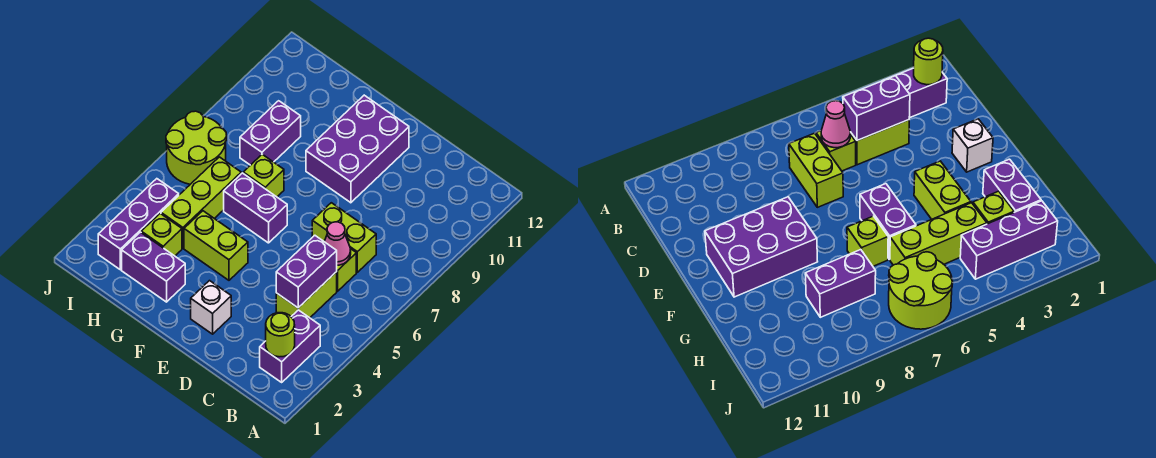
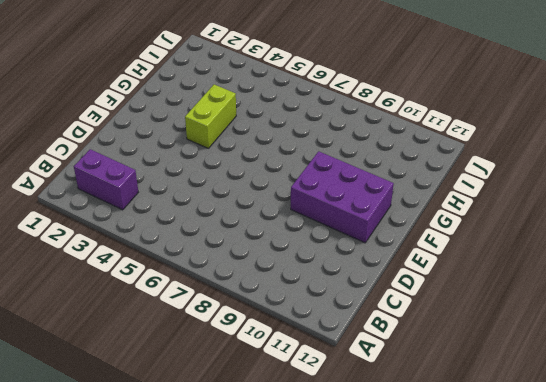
none -> lime 1x2 brick [276,272,337,318]
none -> lime 1x1 brick [337,249,356,291]
none -> lime 1x2 brick [312,203,376,272]

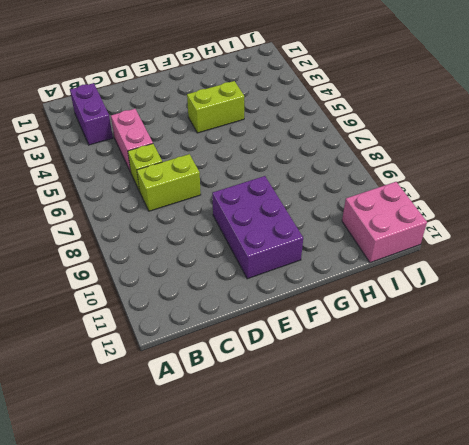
pink 1x2 brick [111,109,153,172] -> lime 1x2 brick [276,272,337,318]
pink 2x2 brick [342,182,427,263] -> none
none -> white 1x1 brick [191,281,231,334]
none -> purple 1x2 brick [224,173,287,243]
none -> purple 1x2 brick [122,232,185,302]

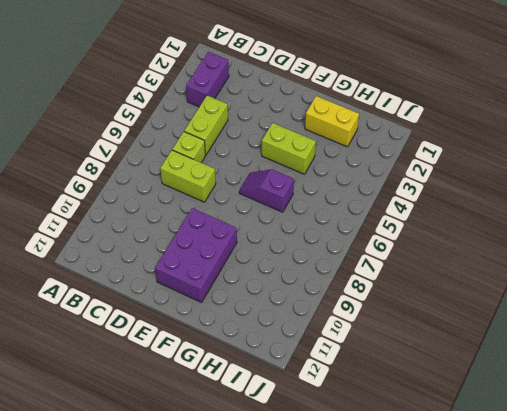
purple 1x2 slope [239,169,294,212] -> purple 1x2 brick [224,173,287,243]
yellow 1x2 brick [305,96,359,147] -> purple 1x2 brick [122,232,185,302]
none -> white 1x1 brick [191,281,231,334]
none -> lime 1x1 brick [243,154,284,197]
none -> lime 1x1 brick [141,214,182,256]

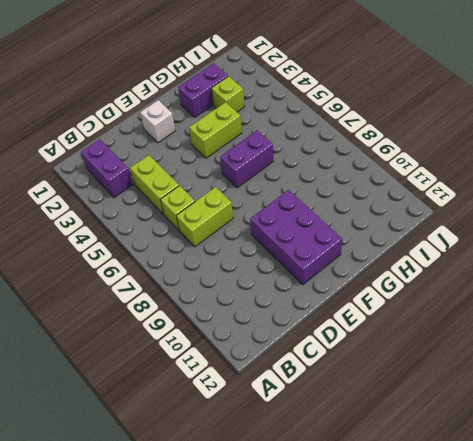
none -> lime 1x1 brick [243,154,284,197]
none -> lime 1x3 brick [161,157,241,248]
none -> purple 1x2 brick [240,101,301,165]

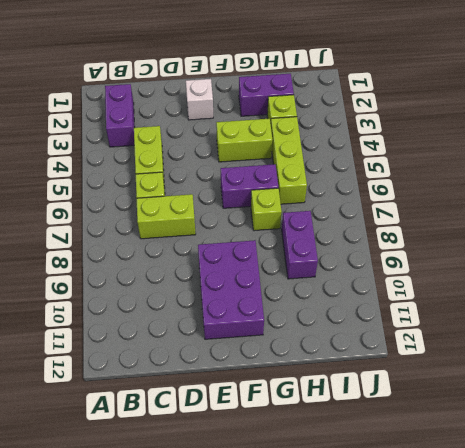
none -> purple 1x3 brick [98,179,179,270]
none -> lime 2x2 round brick [166,111,227,184]
none -> lime 1x1 round brick [266,313,295,357]

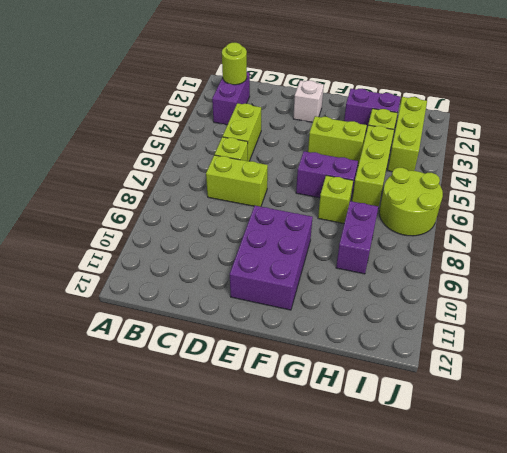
lime 1x3 brick [387,97,427,172] -> purple 1x3 brick [98,179,179,270]
none -> purple 1x2 brick [276,235,337,308]
none -> pink 1x1 cone [324,222,351,265]

